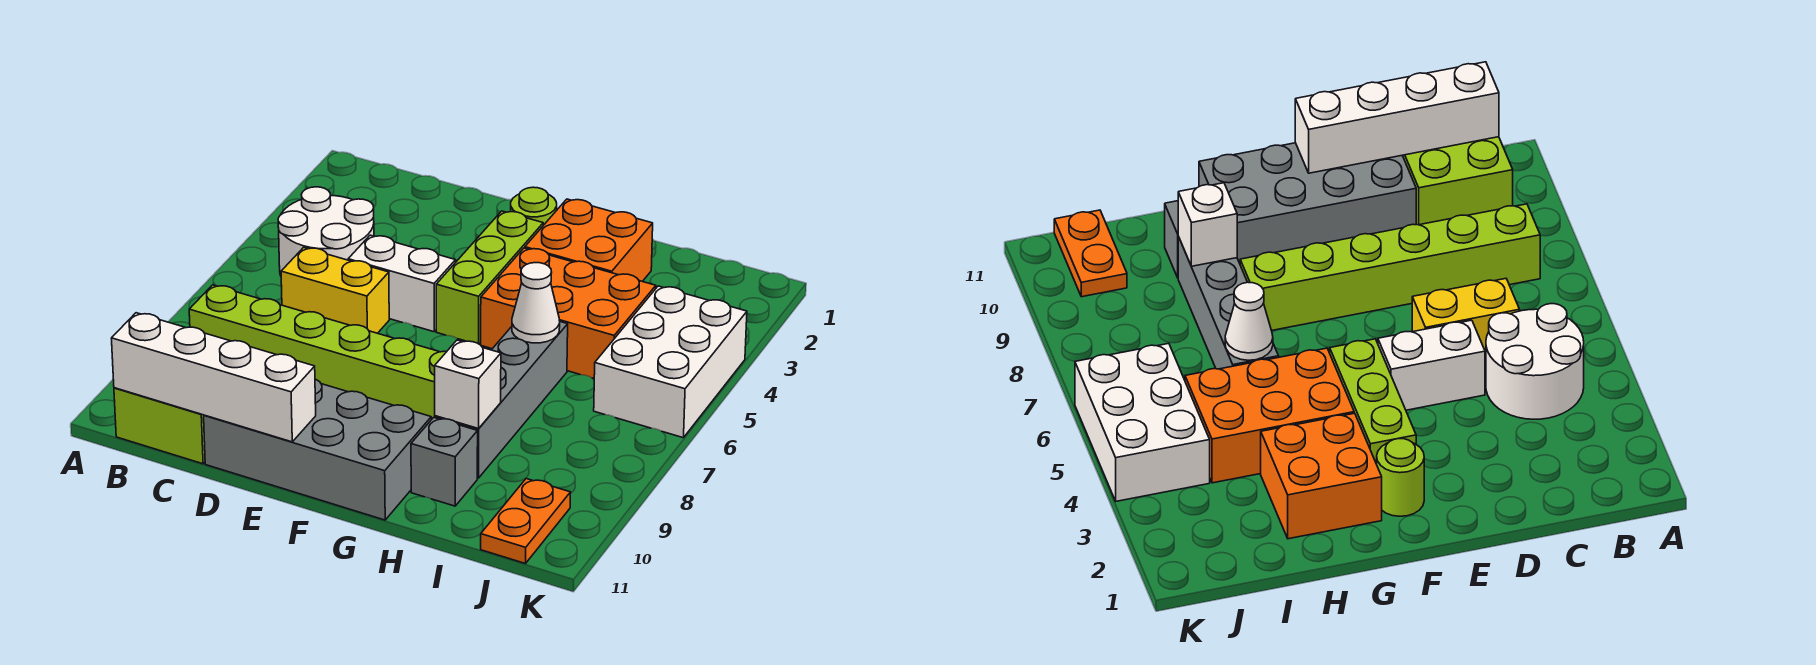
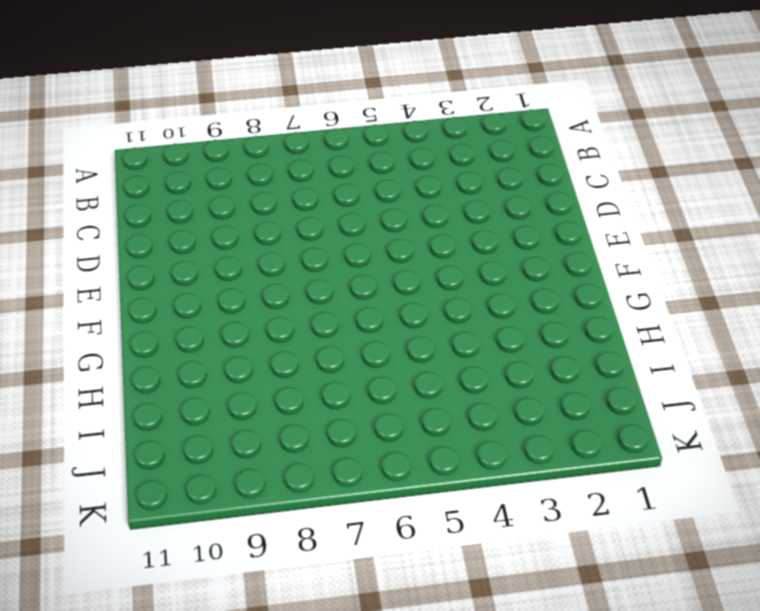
none -> white 2x2 round brick [278,187,374,275]
none -> lime 1x6 brick [189,285,446,420]
none -> lime 2x2 brick [114,388,205,464]

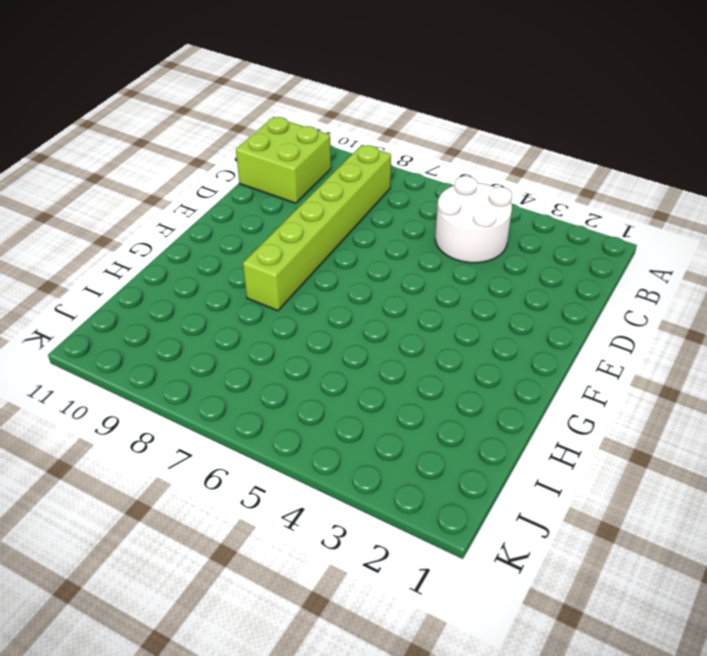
none -> yellow 1x2 brick [281,247,389,333]
none -> white 1x2 brick [348,235,456,332]
none -> grey 2x4 brick [204,379,431,520]

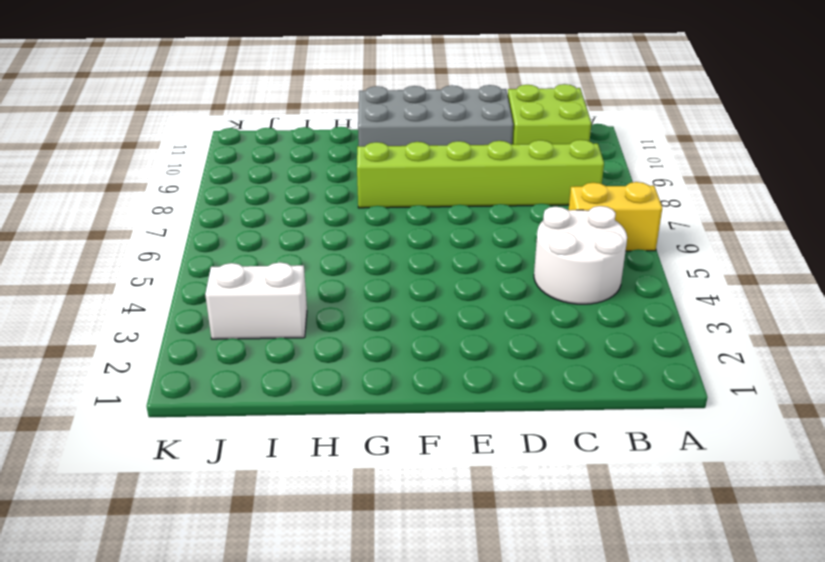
yellow 1x2 brick [569,182,662,251] -> yellow 1x2 brick moved to [281,247,389,333]
white 1x2 brick [205,262,307,339] -> white 1x2 brick moved to [348,235,456,332]
none -> lime 1x1 round brick [511,187,557,225]
none -> lime 1x3 brick [436,211,543,344]
none -> orange 2x2 brick [525,199,653,281]

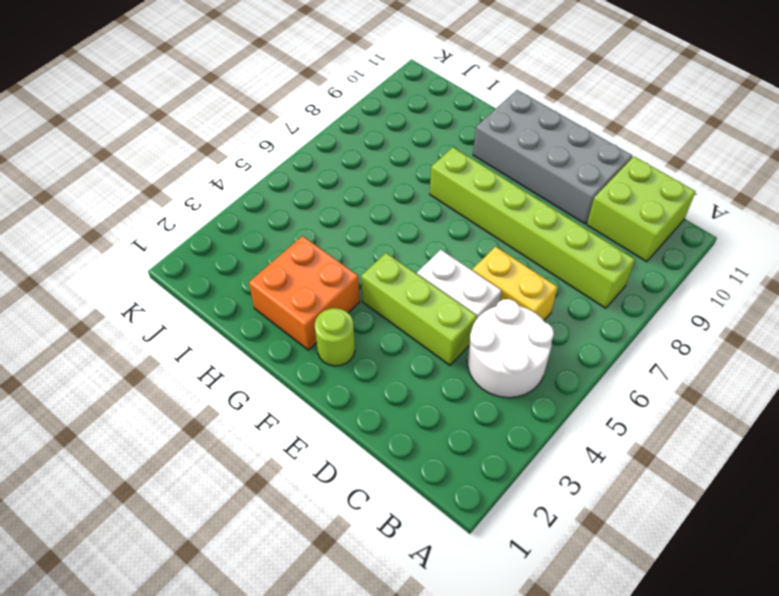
lime 1x3 brick [361,253,477,365] -> lime 1x3 brick turned to [436,211,543,344]
none -> orange 2x3 brick [481,248,656,378]
none -> grey 1x4 brick [435,322,568,478]
none -> grey 1x1 brick [411,417,478,506]

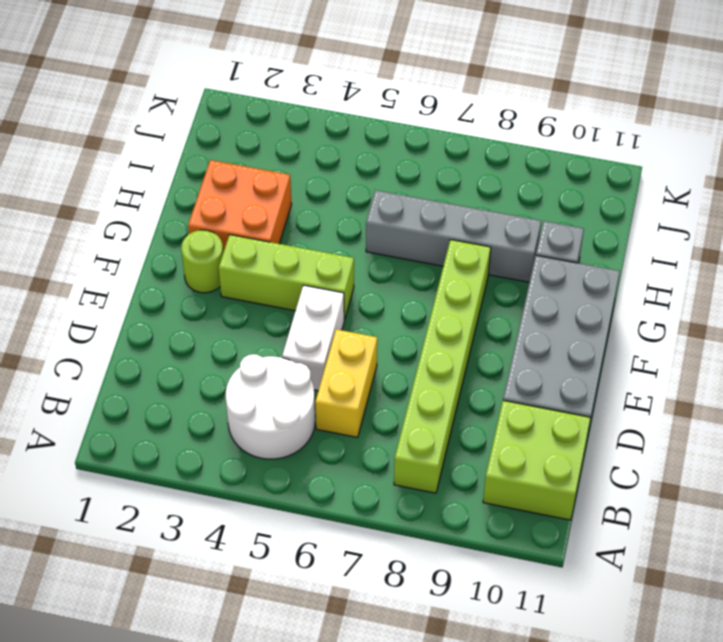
none -> orange 2x3 brick [481,248,656,378]
none -> white 2x3 brick [594,286,747,438]
none -> orange 1x2 plate [481,479,571,564]

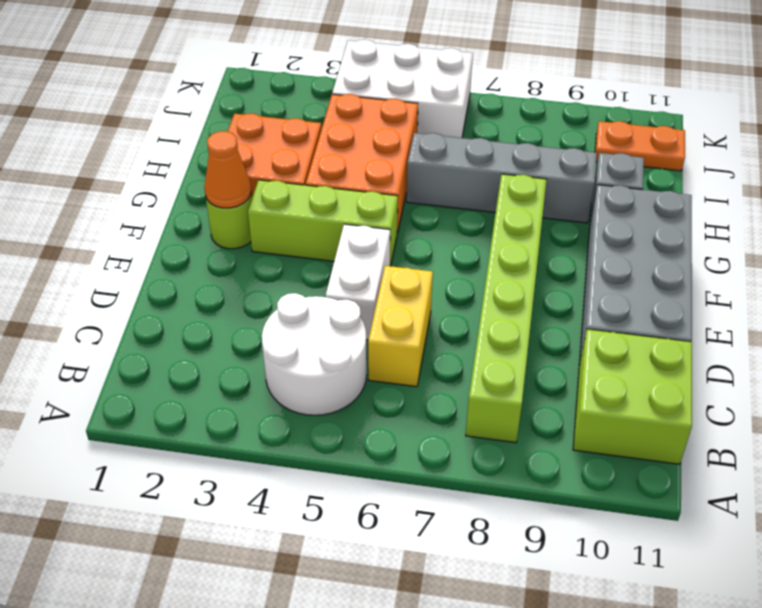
orange 1x1 cone [204,131,251,208] -> none
none -> white 1x4 brick [111,313,316,442]
none -> white 1x1 cone [512,263,560,343]
none -> white 1x1 brick [435,340,501,429]

